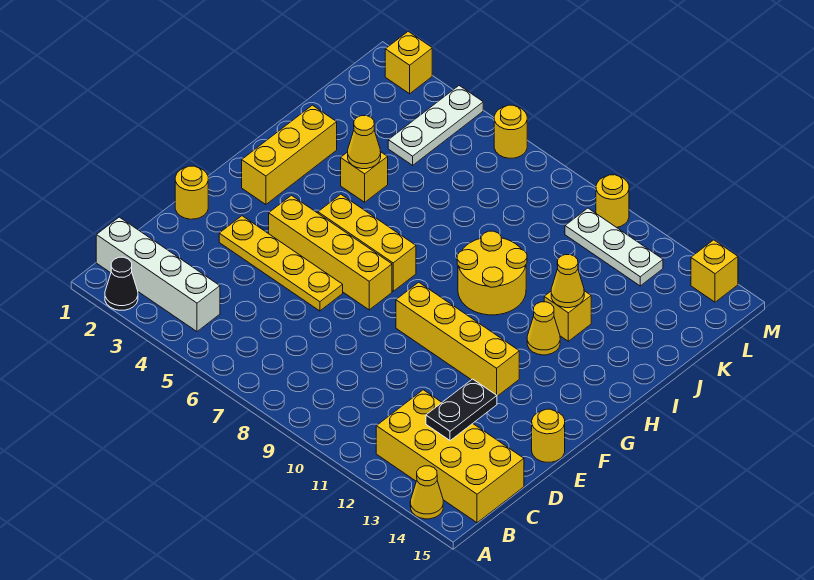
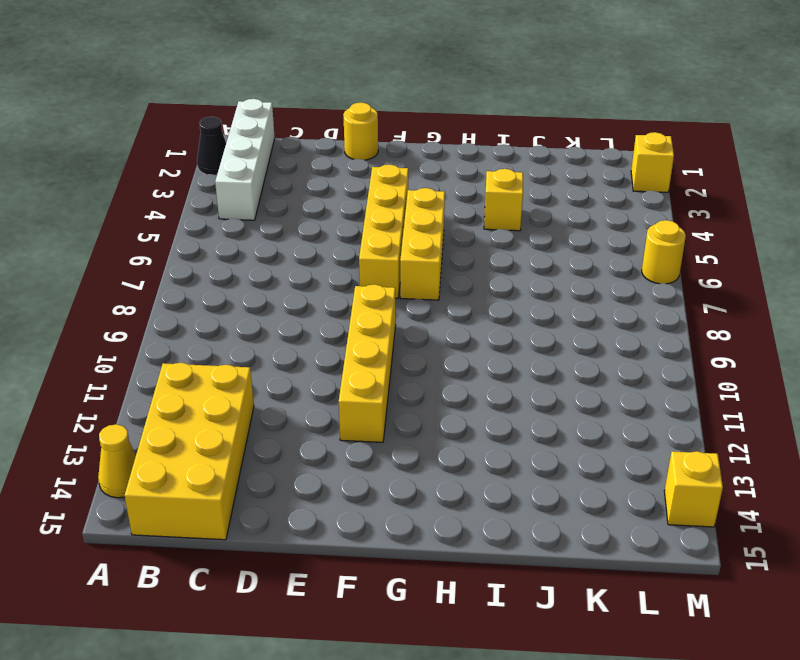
none -> yellow 1x4 plate [219,216,343,311]
none -> yellow 1x1 round brick [532,409,565,462]
none -> yellow 1x3 brick [242,105,337,204]

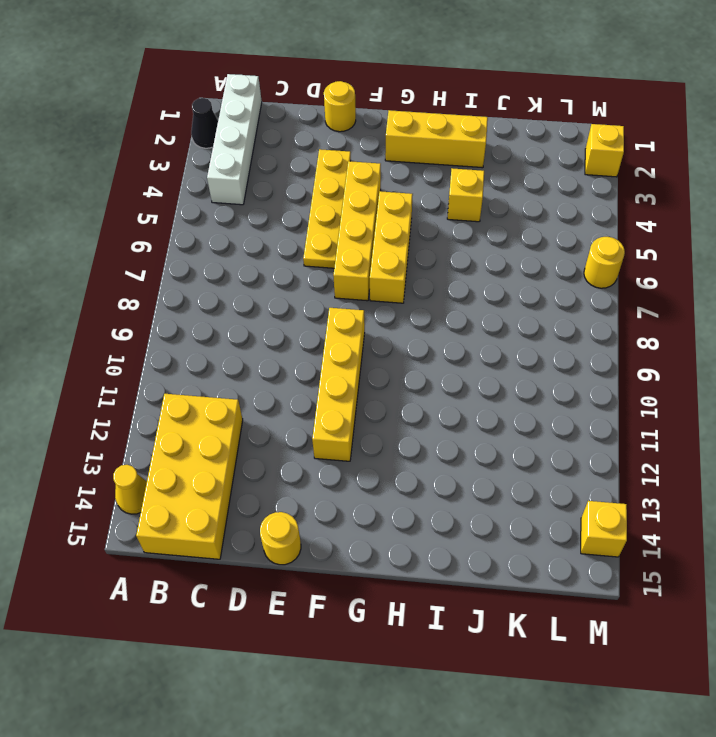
none -> yellow 2x2 round brick [457,231,527,315]
none -> yellow 1x1 cone [527,302,560,355]
none -> yellow 1x1 brick [544,291,591,341]

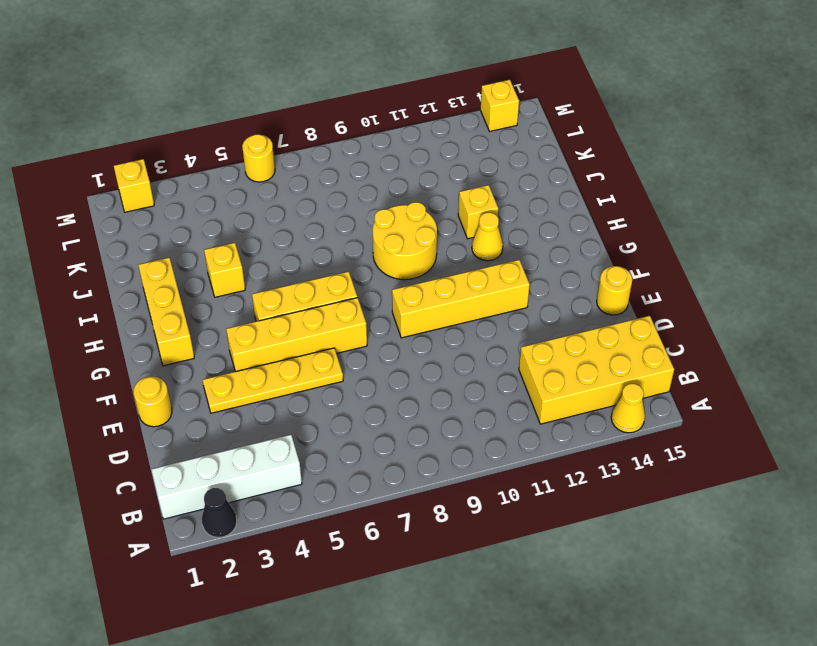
none -> white 1x3 plate [388,86,483,165]
none -> white 1x3 plate [565,208,663,286]
none -> yellow 1x1 round brick [596,175,629,227]

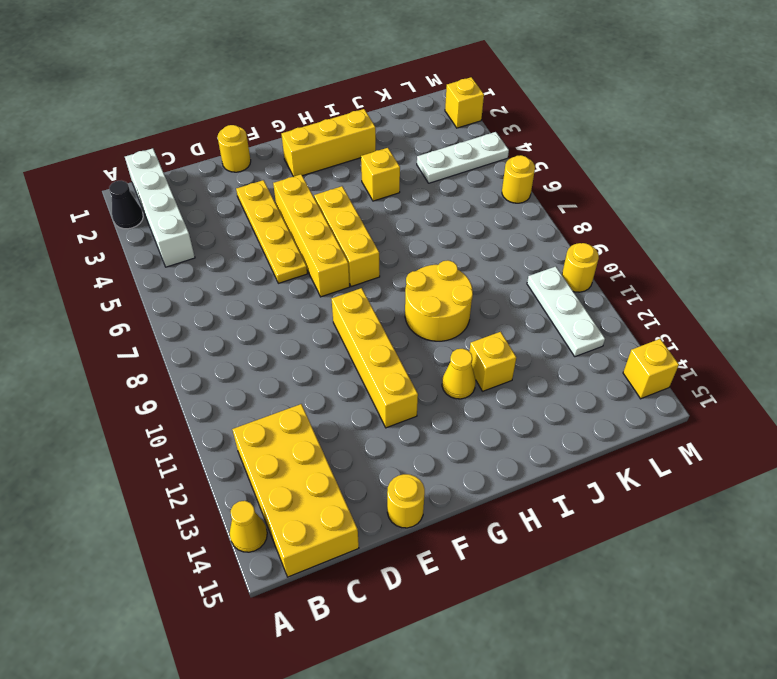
none -> black 1x2 plate [426,379,497,441]
none -> yellow 1x1 cone [348,116,381,169]
none -> yellow 1x1 cone [551,255,584,308]

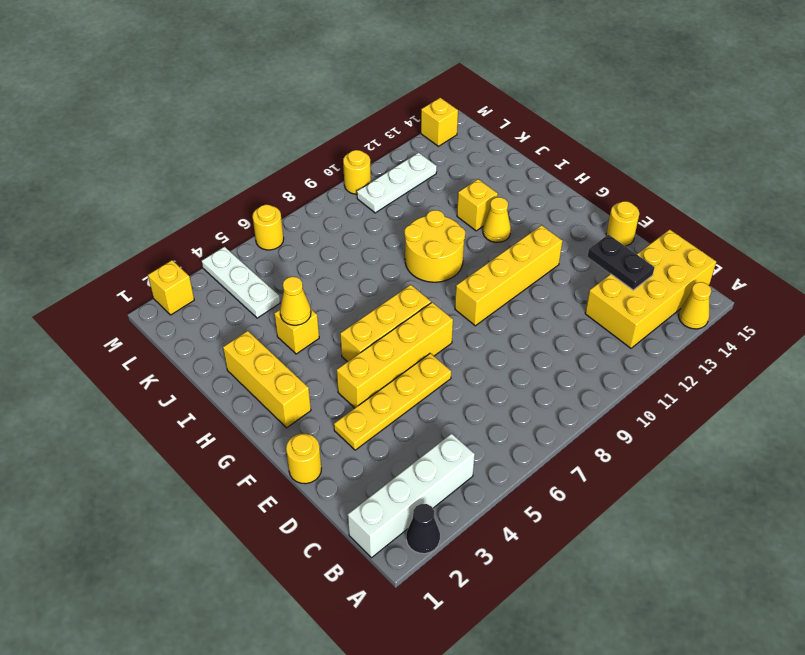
none -> yellow 1x1 cone [551,255,584,308]

